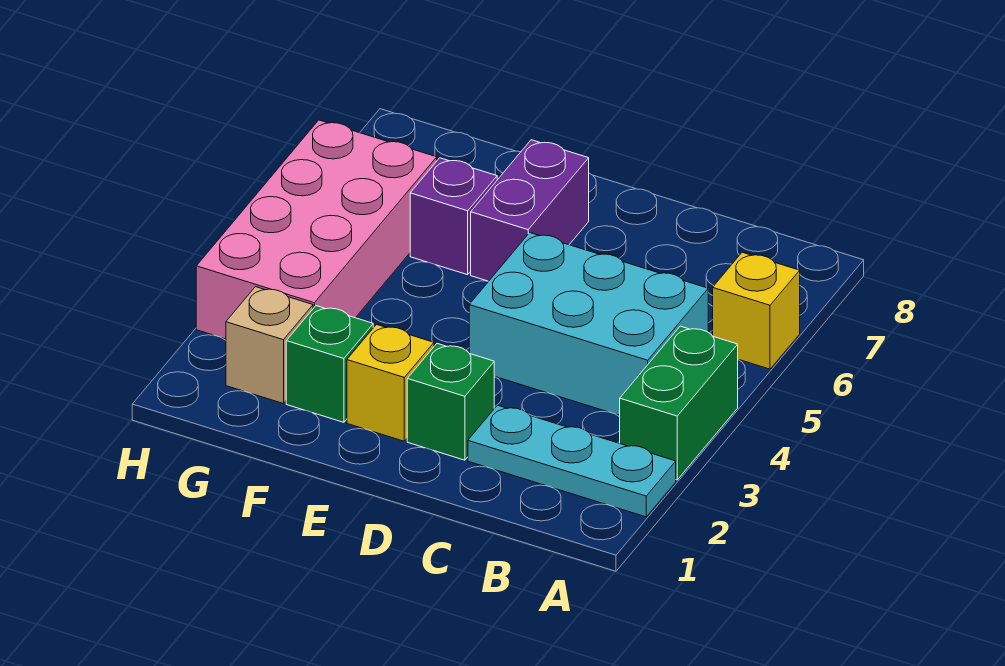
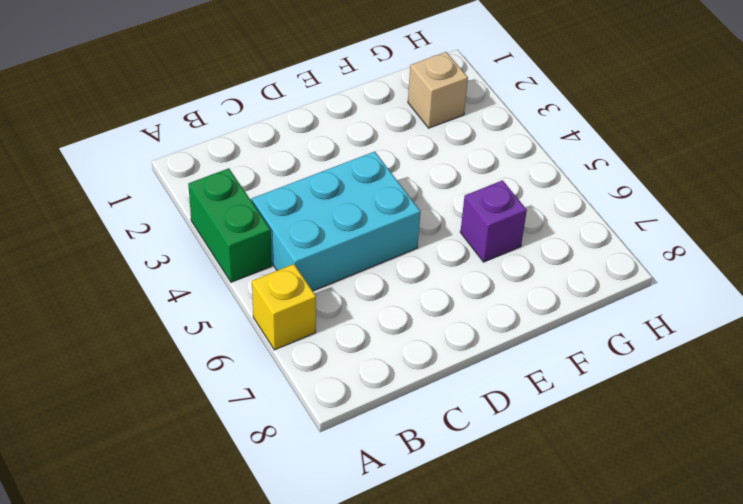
none -> cyan 1x3 plate [468,405,676,517]
none -> green 1x1 brick [407,344,494,460]

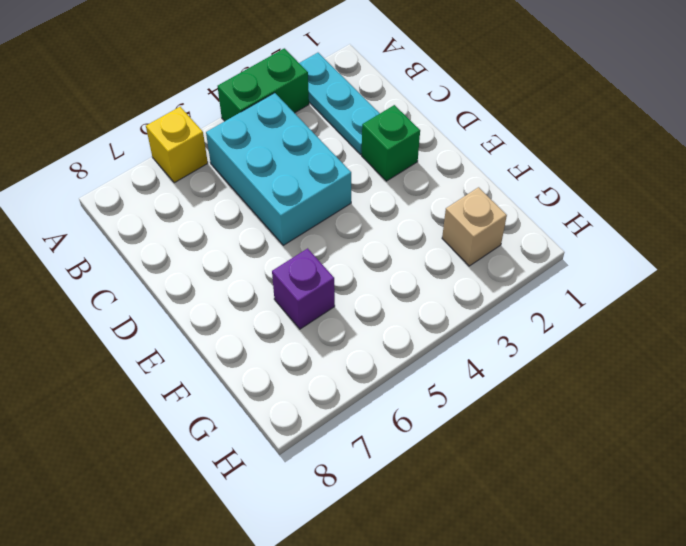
none -> yellow 1x1 brick [347,325,434,441]
none -> purple 1x2 brick [471,140,589,281]

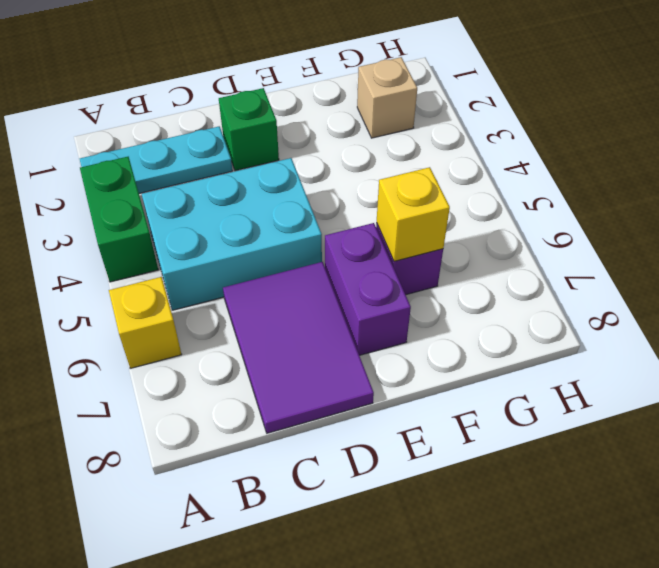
purple 2x3 tile [223,262,374,433] -> none
yellow 1x1 brick [377,167,450,261] -> yellow 1x1 brick moved to [347,325,434,441]
none -> green 1x1 brick [286,306,373,422]
none -> pink 2x4 brick [196,120,437,339]

